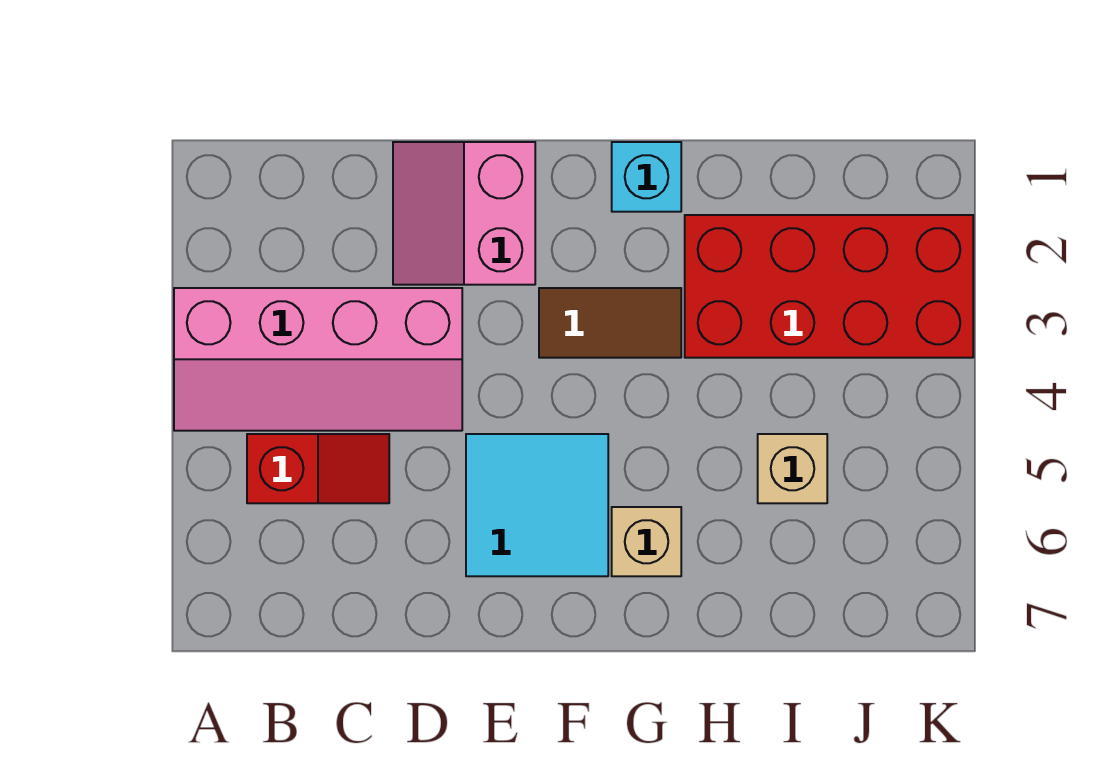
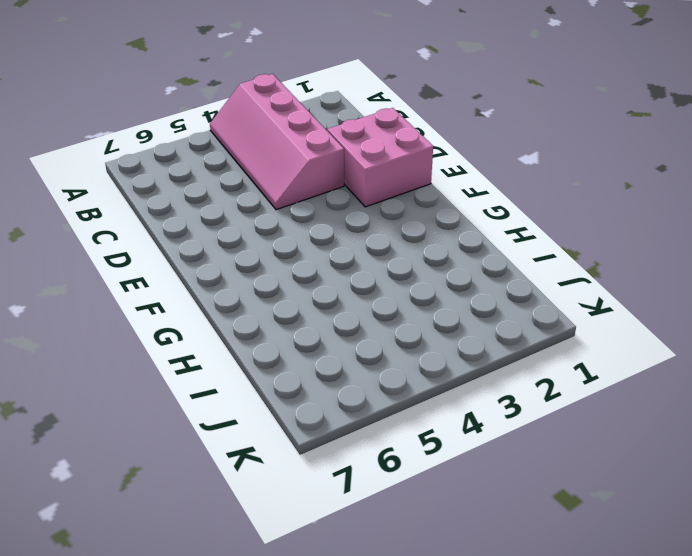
pink 2x2 brick [327,108,433,207] -> pink 2x2 slope [393,142,535,285]
none -> red 1x2 slope [247,434,389,503]
none -> cyan 2x2 tile [466,434,608,576]

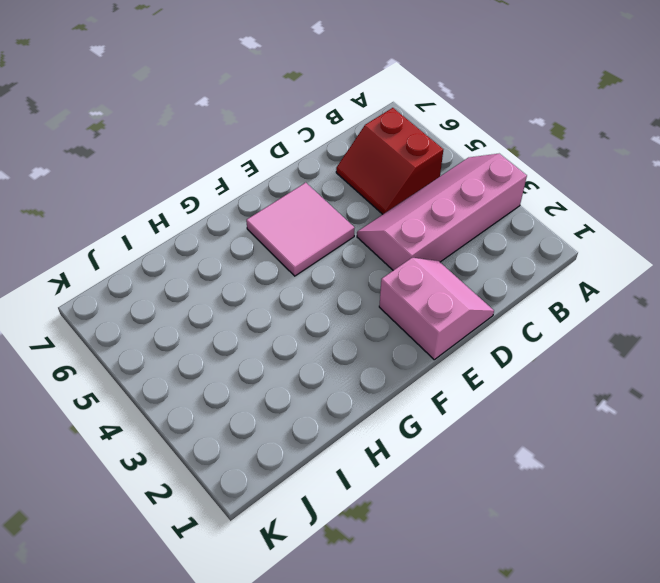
red 2x2 slope [336,108,443,214] -> red 1x2 slope [247,434,389,503]
pink 2x2 tile [246,183,354,276] -> cyan 2x2 tile [466,434,608,576]
none -> brown 1x2 tile [539,288,681,358]
none -> cyan 1x1 brick [612,142,681,212]

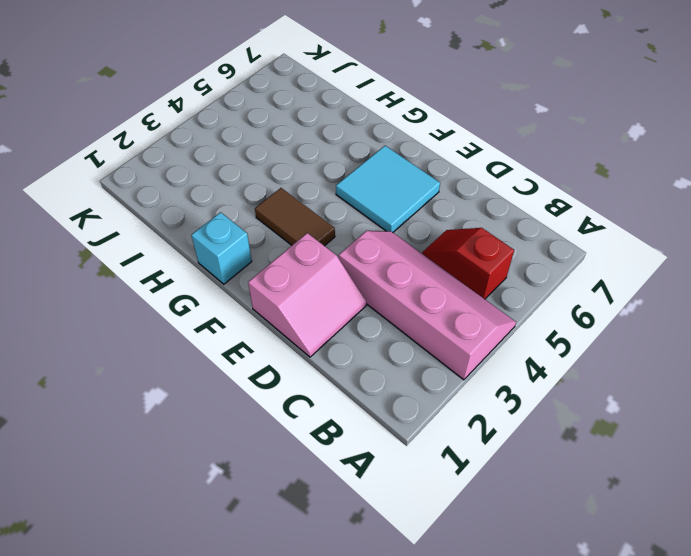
none -> tan 1x1 brick [612,507,681,576]
none -> red 2x4 brick [685,215,973,358]

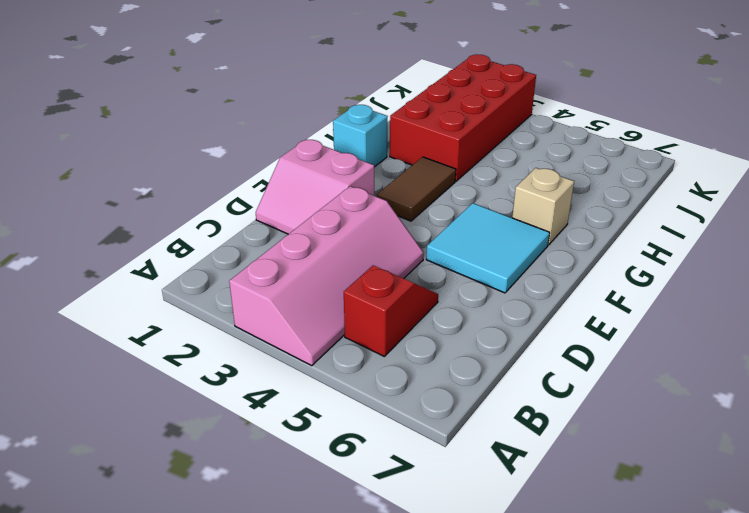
none -> tan 1x1 brick [758,434,827,503]

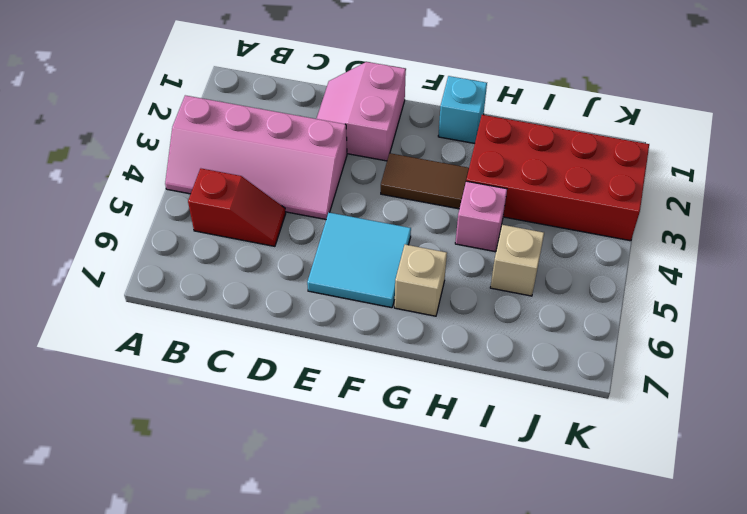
pink 1x1 brick [455,181,507,252] -> none

